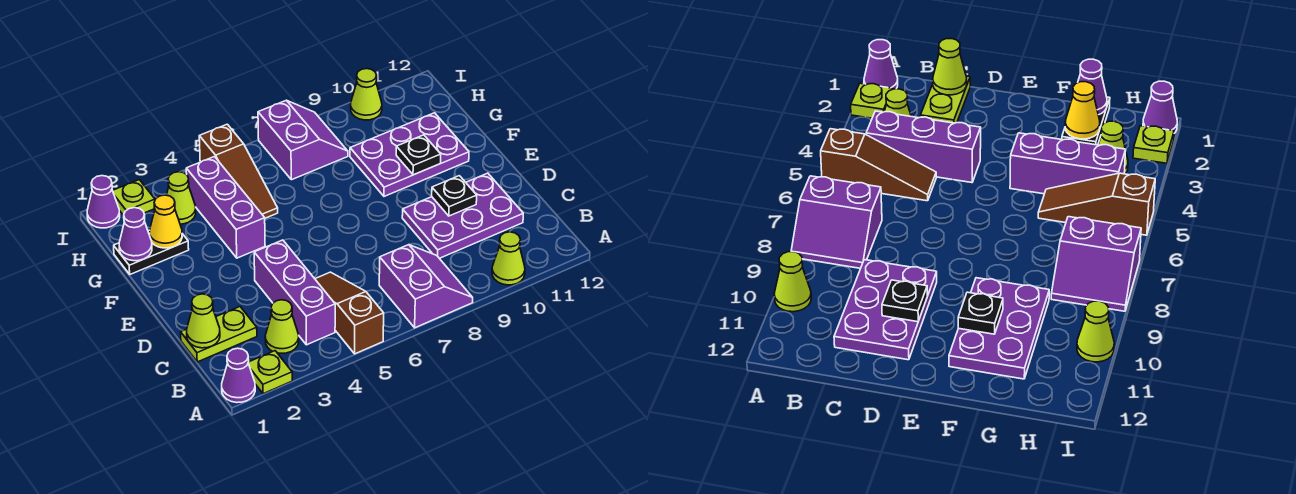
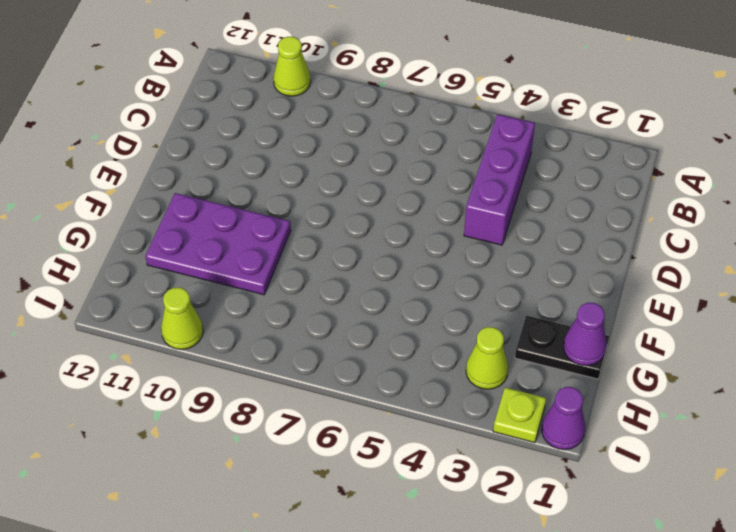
none -> purple 1x1 cone [222,348,255,403]
none -> lime 1x1 plate [248,351,292,394]
none -> brown 1x3 slope [315,272,384,354]

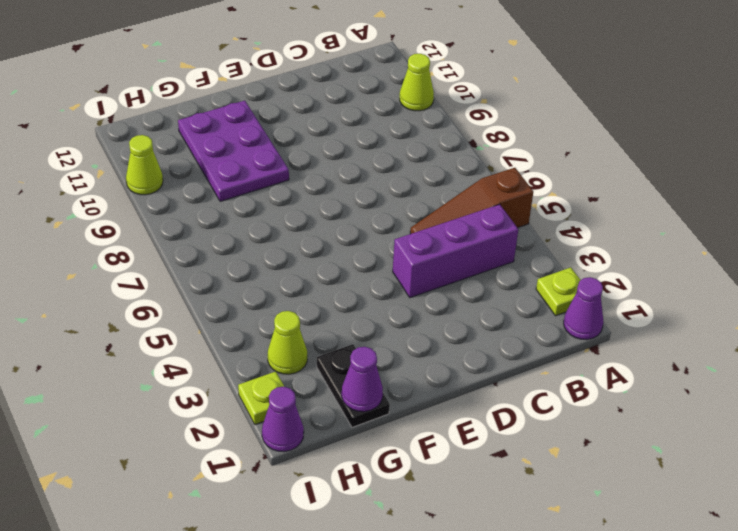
none -> purple 2x2 slope [379,245,473,328]
none -> lime 1x1 cone [265,300,299,353]
none -> lime 1x2 plate [181,307,257,362]

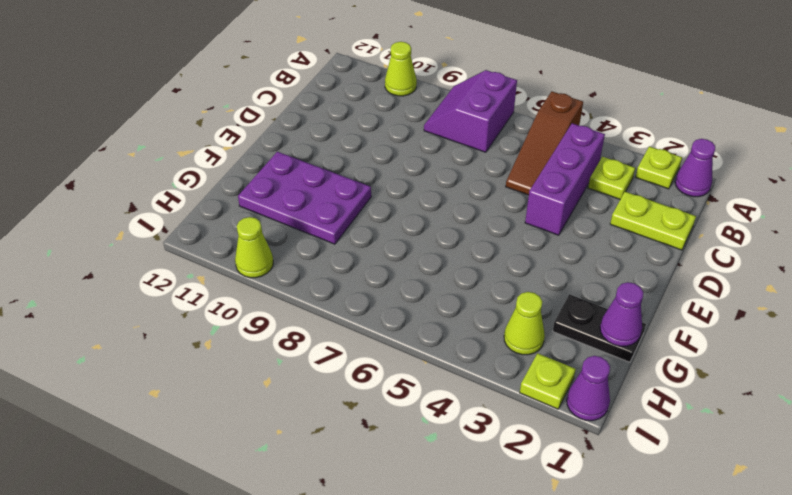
lime 1x1 plate [588,157,635,199] -> lime 1x1 cone [265,300,299,353]
none -> purple 2x3 plate [402,173,523,258]
none -> purple 1x3 brick [186,157,265,258]
none -> brown 1x3 slope [199,124,278,218]

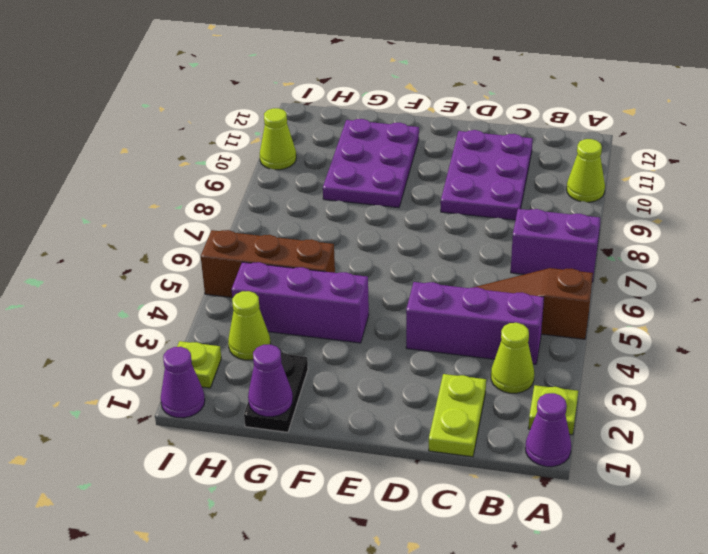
brown 1x3 brick [201,230,335,297] -> brown 1x3 slope [199,124,278,218]
none -> purple 2x2 slope [258,100,348,180]
none -> lime 1x1 cone [187,294,220,348]
none -> black 1x1 plate [432,176,477,216]

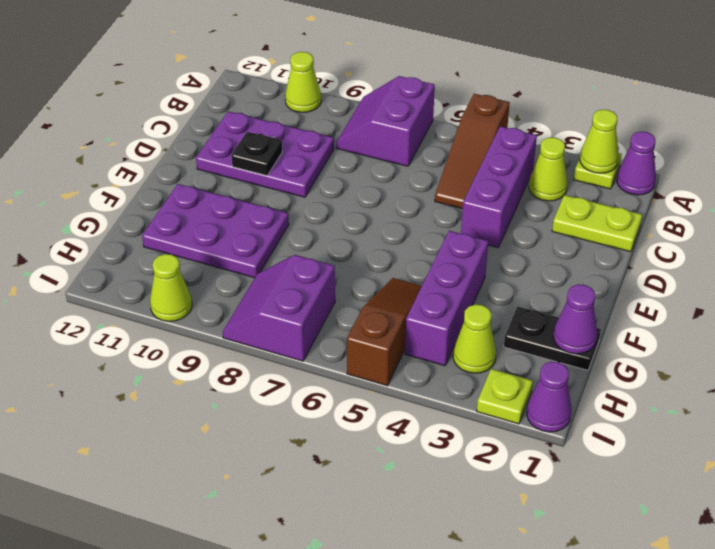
lime 1x1 cone [580,110,619,173] -> lime 1x1 cone moved to [187,294,220,348]
none -> black 1x1 plate [396,135,441,175]
none -> yellow 1x1 cone [150,195,182,248]

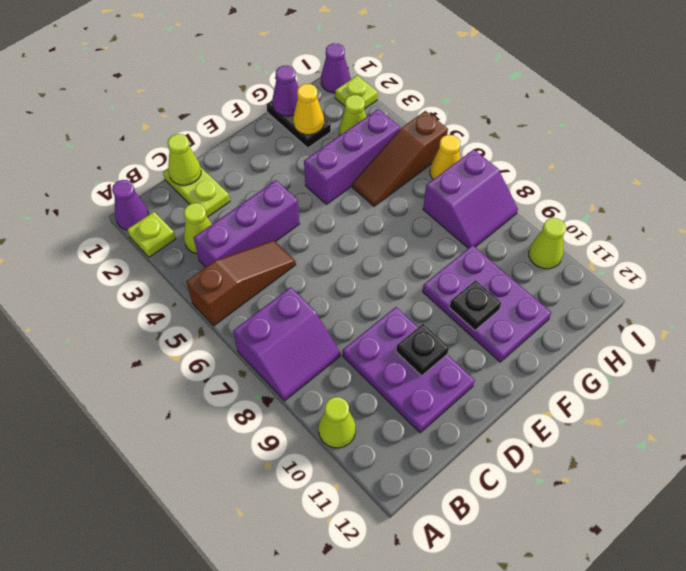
yellow 1x1 cone [430,135,460,180] -> none

